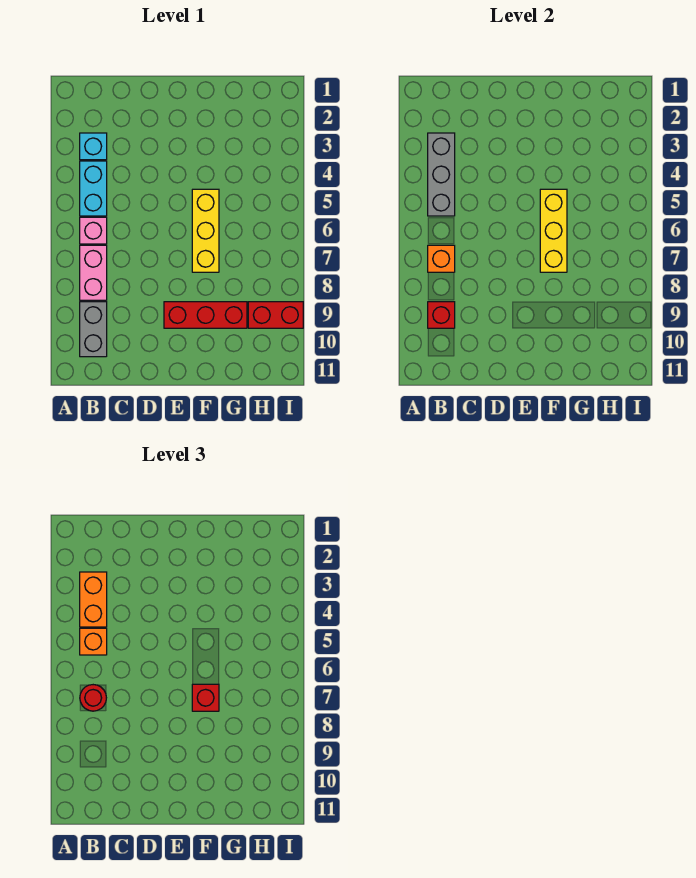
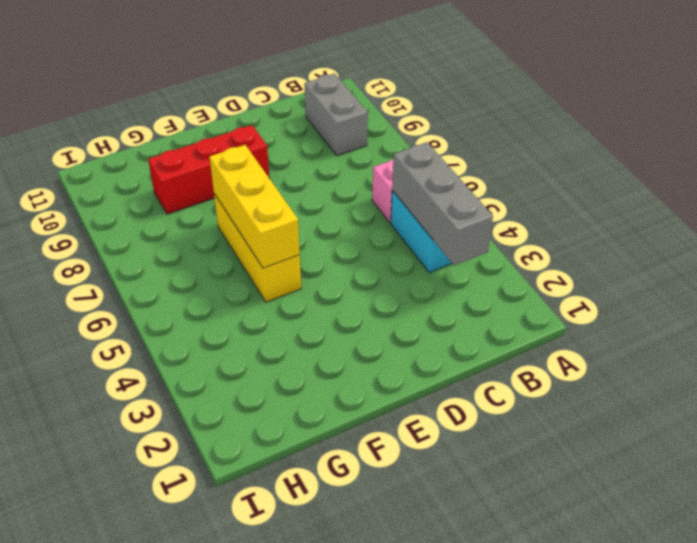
none -> cyan 1x1 brick [80,133,107,160]
none -> pink 1x2 brick [80,245,107,300]
none -> red 1x2 brick [248,302,303,328]

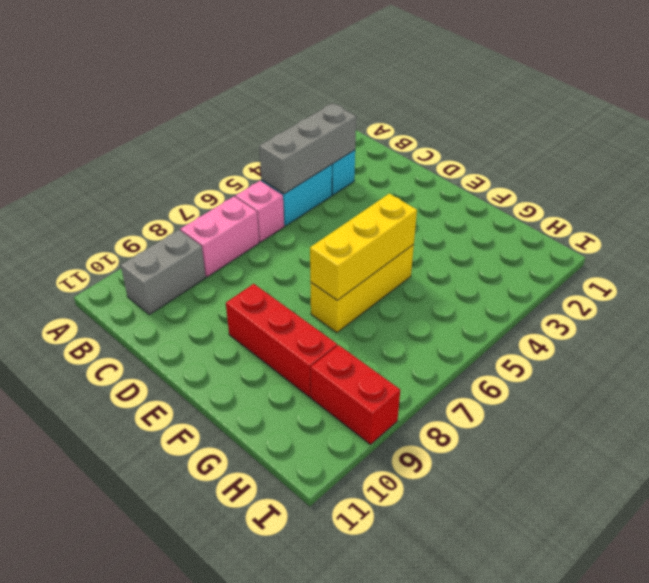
none -> orange 1x1 brick [428,245,455,272]
none -> red 1x1 brick [428,302,455,328]
none -> orange 1x2 brick [80,572,107,627]

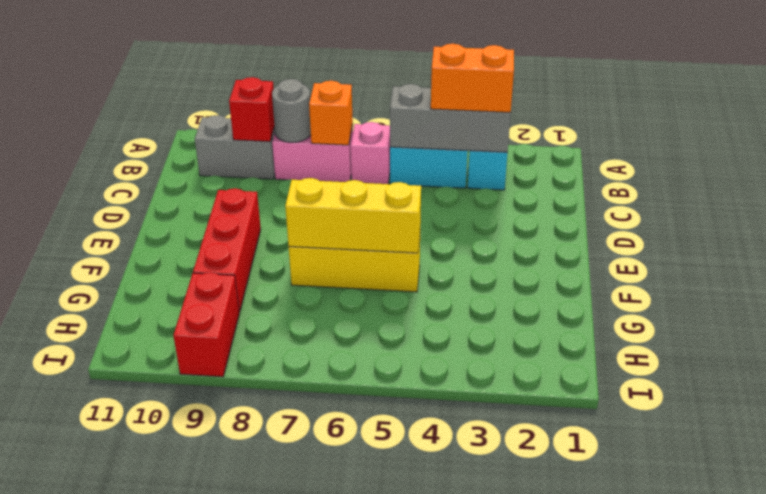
grey 1x1 round brick [272,79,311,142] -> none
none -> orange 1x1 brick [80,628,107,655]
none -> red 1x1 round brick [80,685,106,711]
none -> red 1x1 brick [192,684,219,711]

